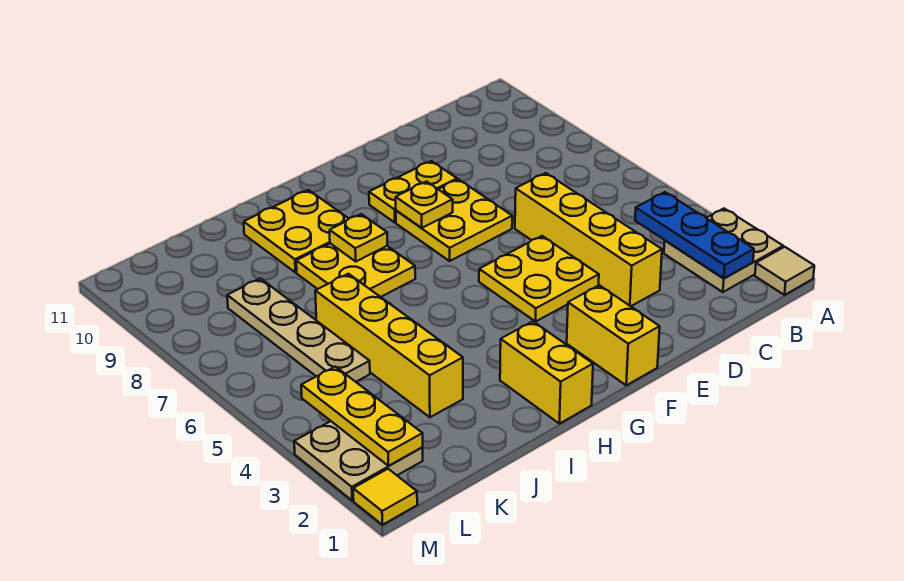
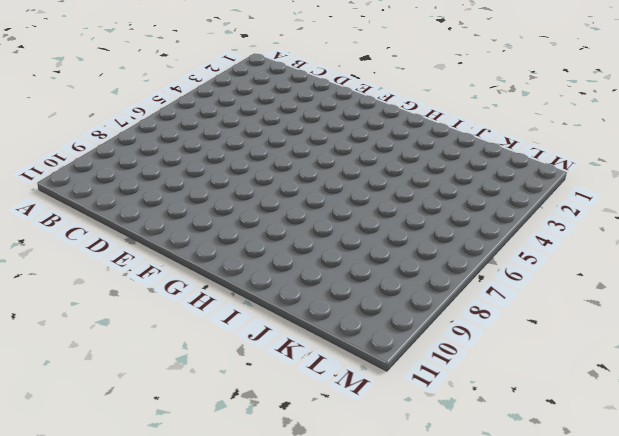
none -> tan 1x1 tile [755,247,814,295]
none -> tan 2x2 plate [664,209,783,292]
none -> yellow 1x4 brick [515,173,662,306]

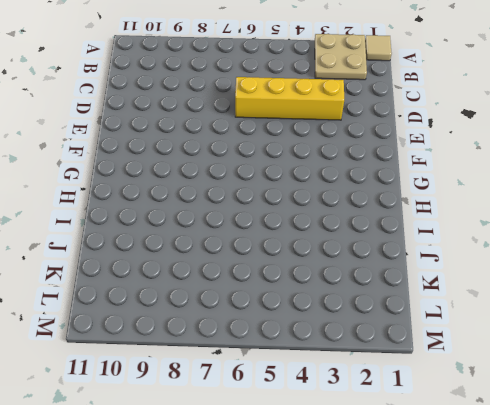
none -> yellow 2x2 plate [479,236,599,322]
none -> yellow 2x2 plate [396,179,512,261]
none -> yellow 1x2 plate [369,161,457,222]

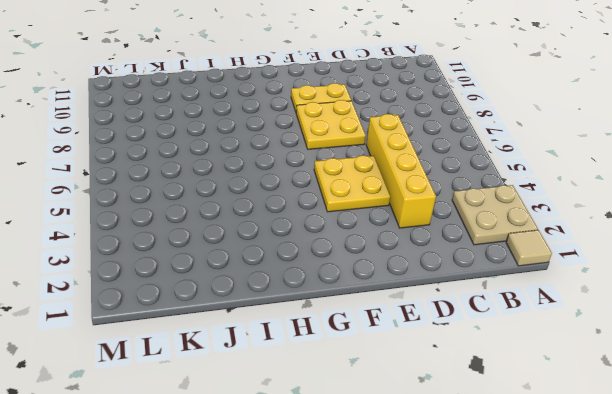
none -> yellow 1x2 brick [567,285,660,385]
none -> yellow 1x2 brick [500,321,593,424]
none -> yellow 2x2 plate [296,243,415,297]

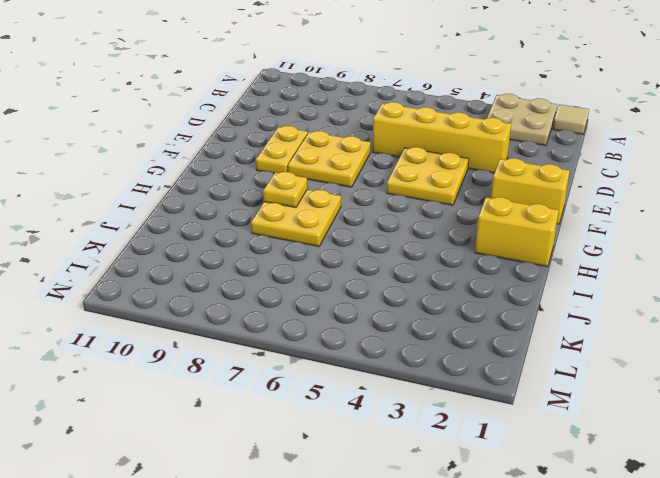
none -> yellow 2x2 plate [244,190,349,273]
none -> yellow 1x4 brick [315,274,463,417]
none -> tan 1x4 plate [227,278,370,382]

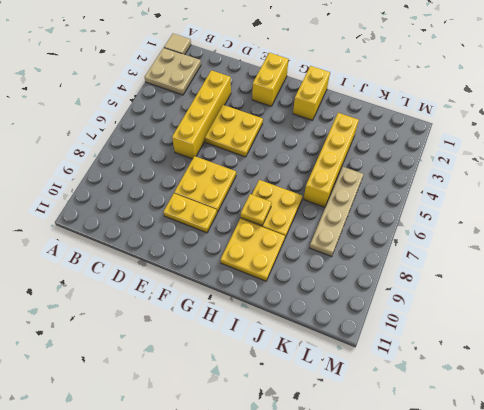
none -> tan 2x2 plate [294,421,423,501]
none -> yellow 1x1 tile [353,469,417,525]
none -> blue 1x3 plate [635,192,754,278]

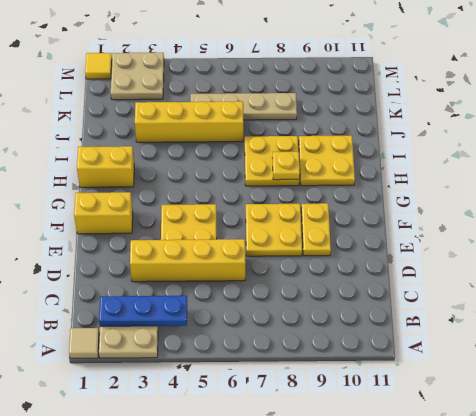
none -> yellow 1x1 plate [396,182,453,228]
none -> yellow 1x3 plate [301,367,423,466]

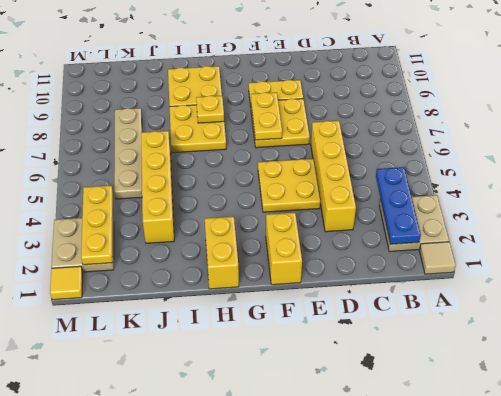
yellow 1x2 plate [251,92,282,140] -> yellow 1x1 plate [396,182,453,228]

